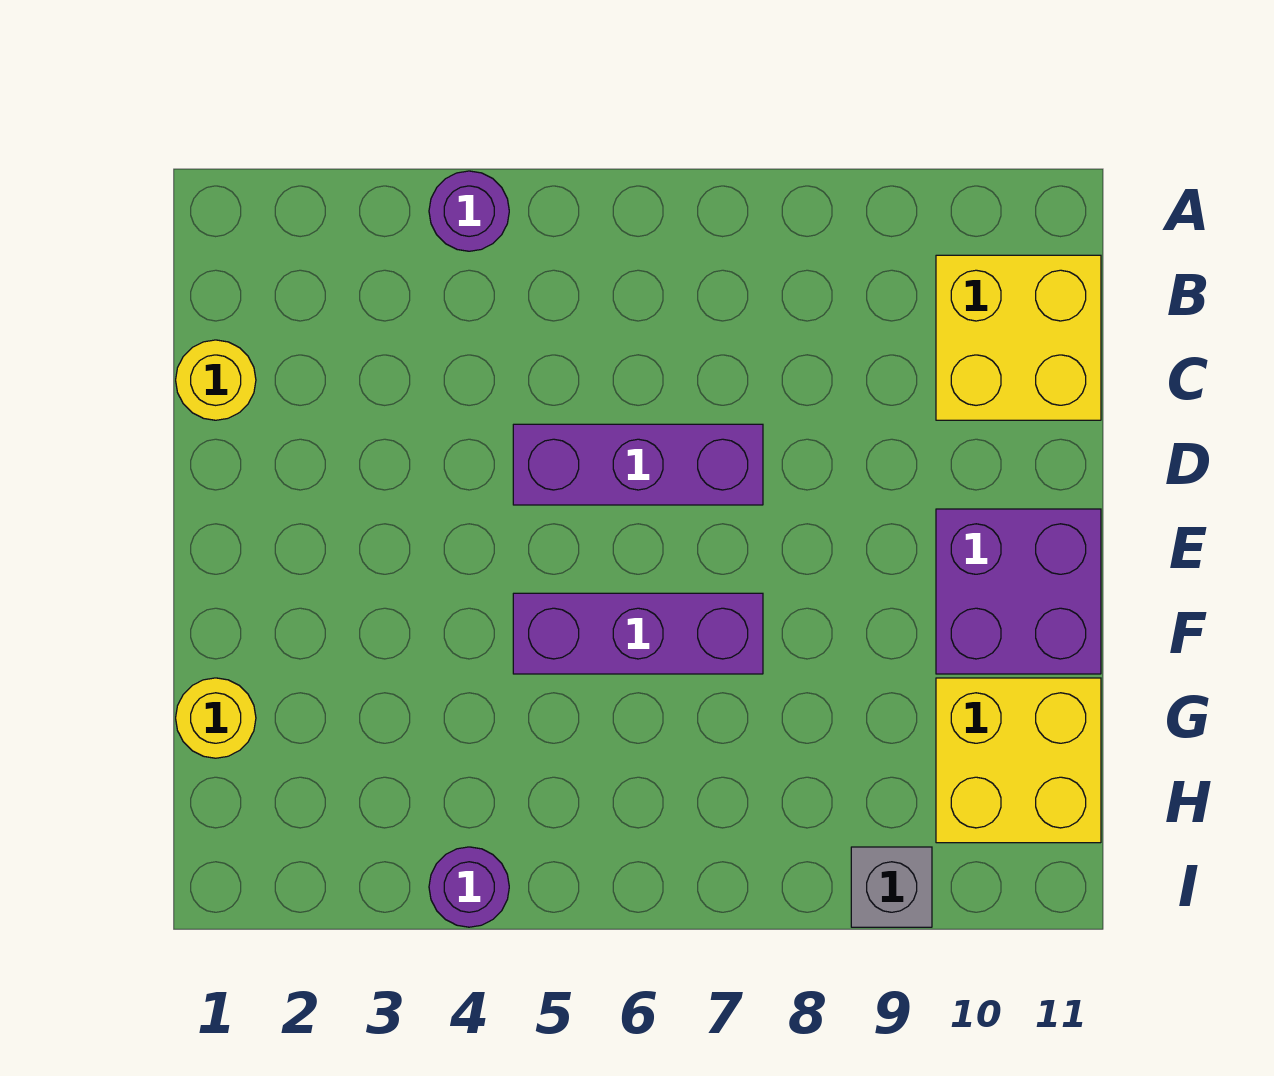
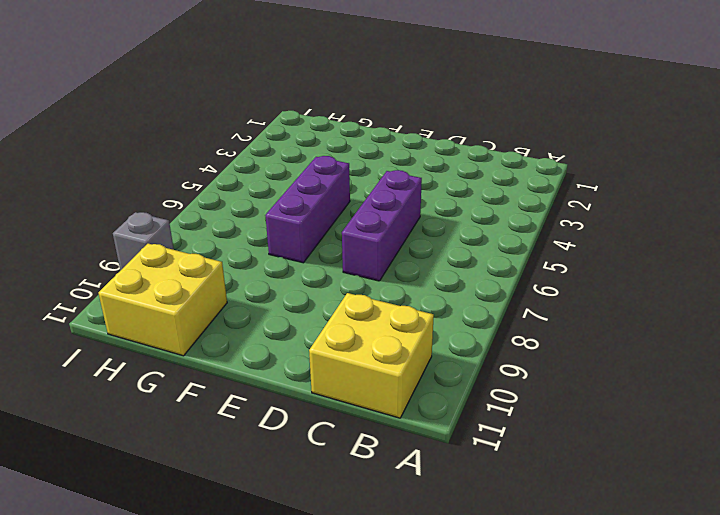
none -> purple 1x1 round brick [429,171,509,251]
none -> yellow 1x1 round brick [176,340,256,420]

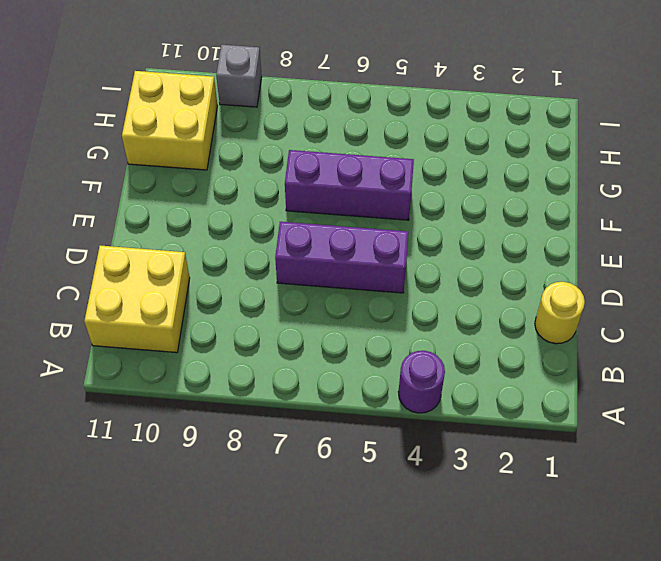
none -> purple 2x2 brick [936,509,1101,674]
none -> yellow 1x1 round brick [176,678,256,758]

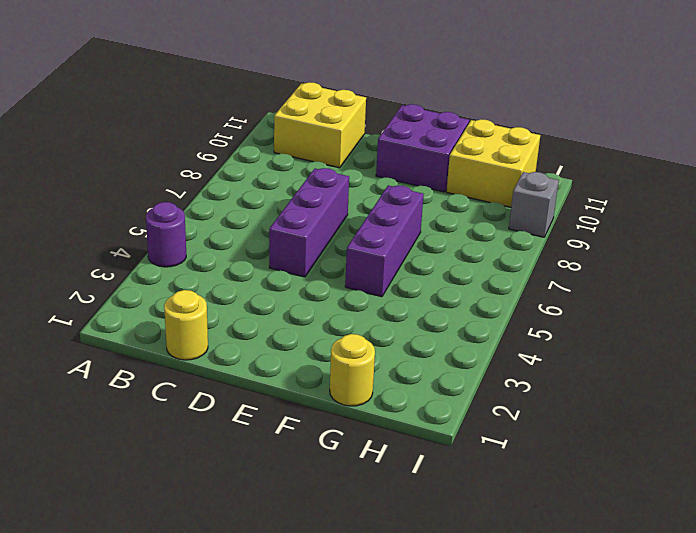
none -> purple 1x1 round brick [429,847,509,927]

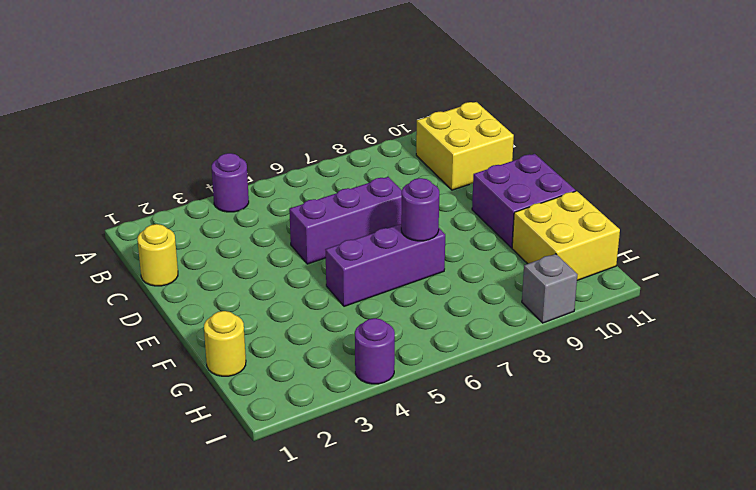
purple 1x1 round brick [401,178,439,241] -> none

